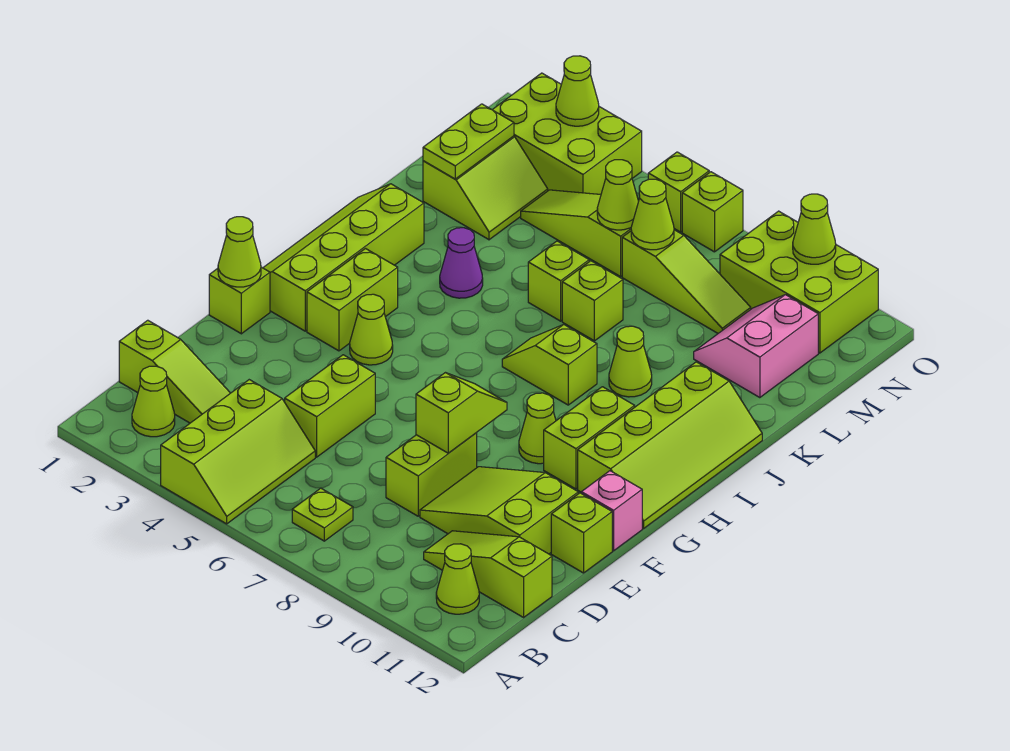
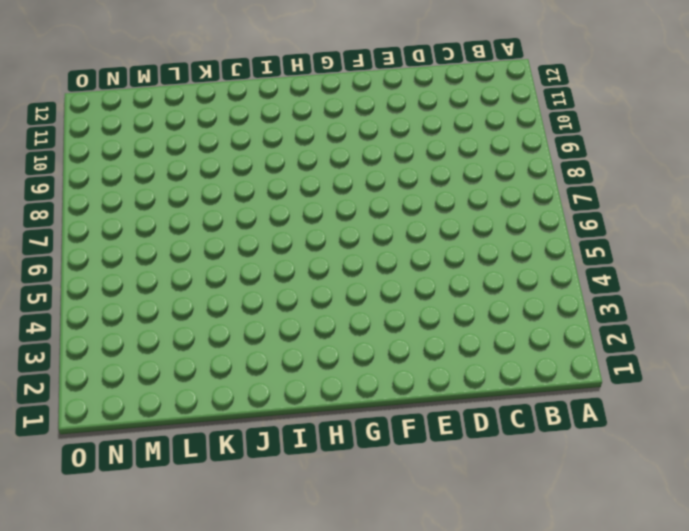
none -> lime 2x3 slope [161,380,315,524]
none -> lime 1x1 cone [132,366,175,437]
none -> lime 1x1 plate [292,488,353,541]
none -> lime 1x1 cone [436,544,479,614]

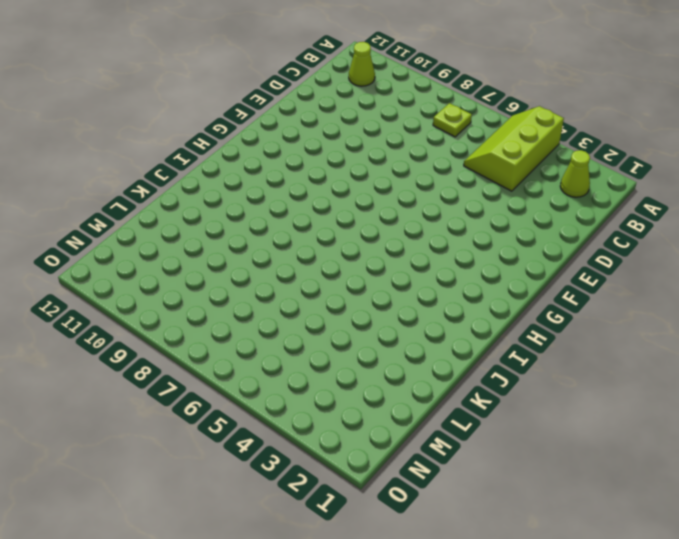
none -> lime 1x3 slope [119,320,230,423]
none -> lime 1x3 slope [424,531,552,617]
none -> lime 1x2 brick [285,355,375,457]
none -> lime 1x2 brick [386,433,477,516]

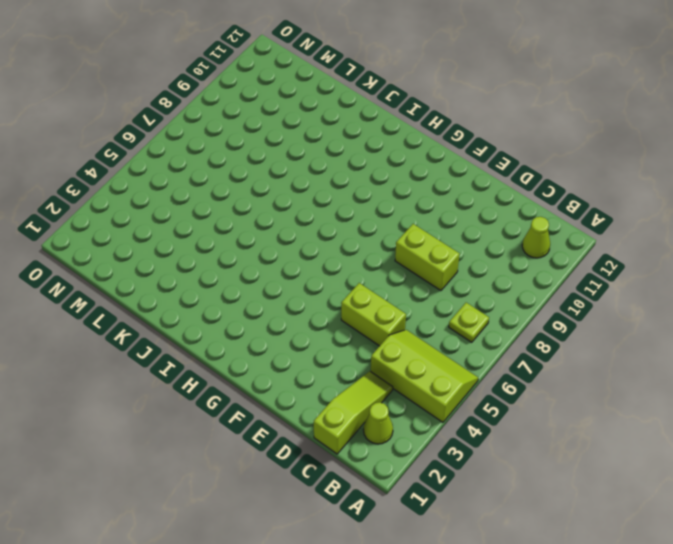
none -> lime 1x3 slope [424,531,552,617]
none -> lime 2x3 slope [420,467,578,554]
none -> lime 1x1 brick [551,493,612,573]
none -> lime 1x1 brick [209,267,270,334]

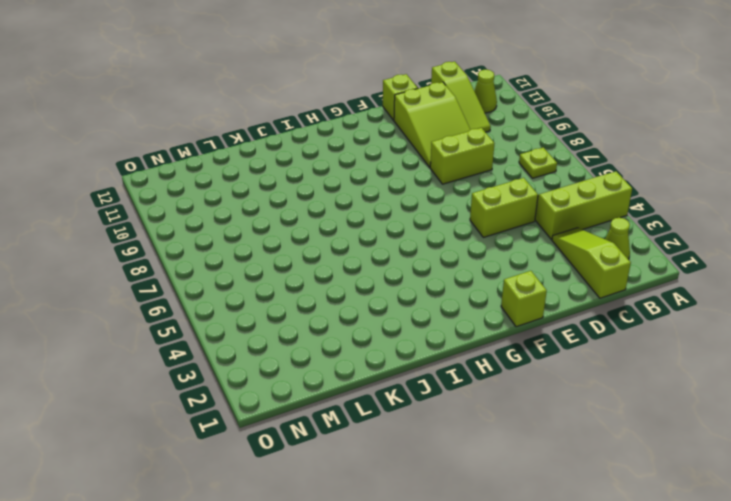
none -> pink 1x1 brick [581,471,642,551]
none -> lime 2x4 slope [263,184,424,331]
none -> lime 1x2 brick [307,249,398,351]
none -> lime 1x1 cone [350,294,393,365]

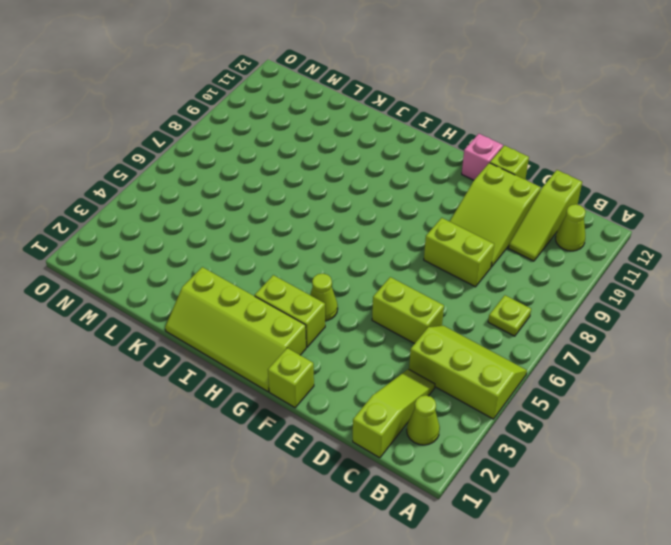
none -> lime 1x1 cone [519,393,556,464]
none -> lime 1x2 brick [544,387,635,489]
none -> lime 2x4 slope [578,362,762,528]
none -> lime 1x2 slope [502,325,597,405]

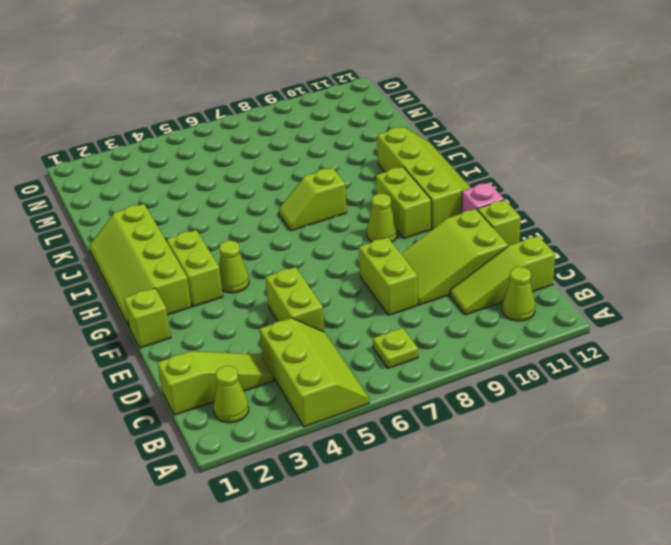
none -> purple 1x1 cone [440,228,483,298]
none -> lime 1x1 cone [609,326,652,397]
none -> lime 1x1 brick [528,241,589,321]
none -> lime 1x1 brick [562,261,623,341]

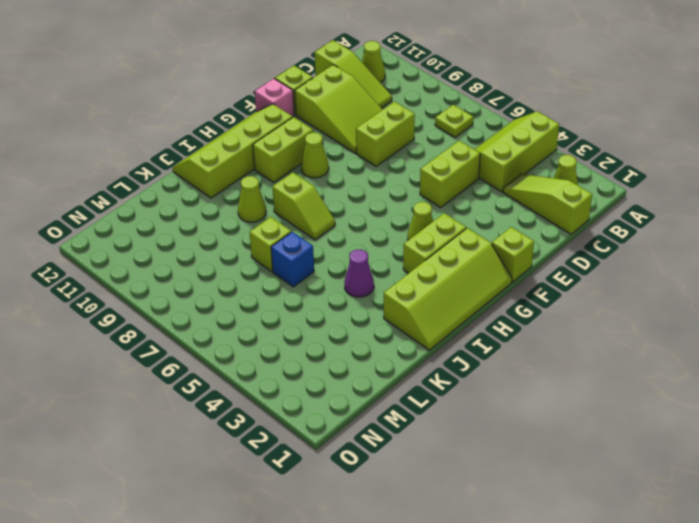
blue 1x1 brick [271,232,314,287] -> lime 1x1 brick [528,241,589,321]
none -> lime 2x2 slope [423,136,548,240]
none -> pink 2x2 slope [694,295,818,398]
none -> lime 1x3 slope [521,190,631,277]
none -> lime 1x3 slope [622,230,751,333]

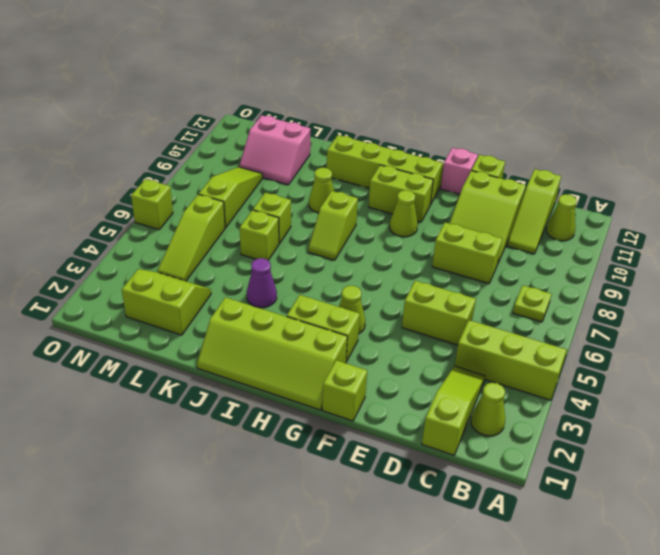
none -> lime 2x3 brick [492,73,642,194]
none -> lime 2x3 brick [720,211,878,353]
none -> lime 1x1 brick [682,172,743,252]
none -> lime 1x2 slope [416,373,507,453]

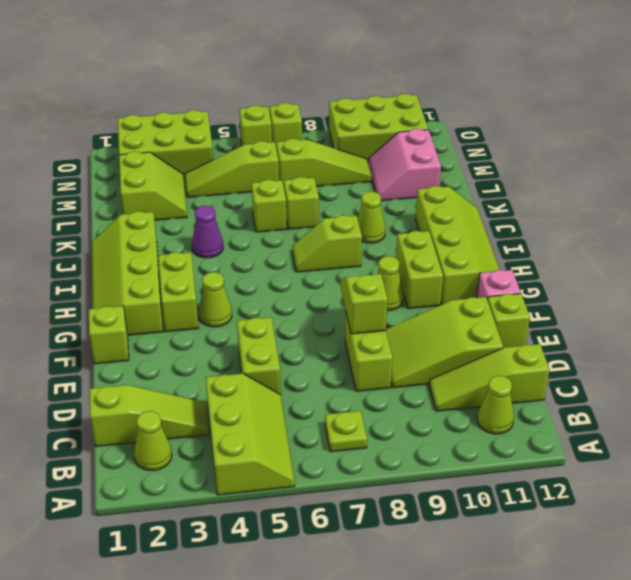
none -> lime 1x1 cone [218,217,261,287]
none -> lime 1x2 plate [423,104,514,179]
none -> lime 1x1 cone [597,160,639,230]
none -> lime 1x1 cone [631,179,674,250]

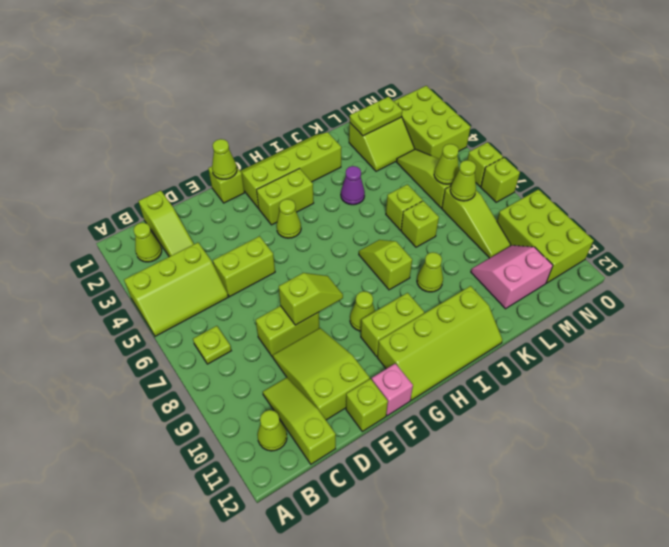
none -> lime 1x1 cone [556,56,599,126]
none -> lime 1x1 cone [793,194,836,264]

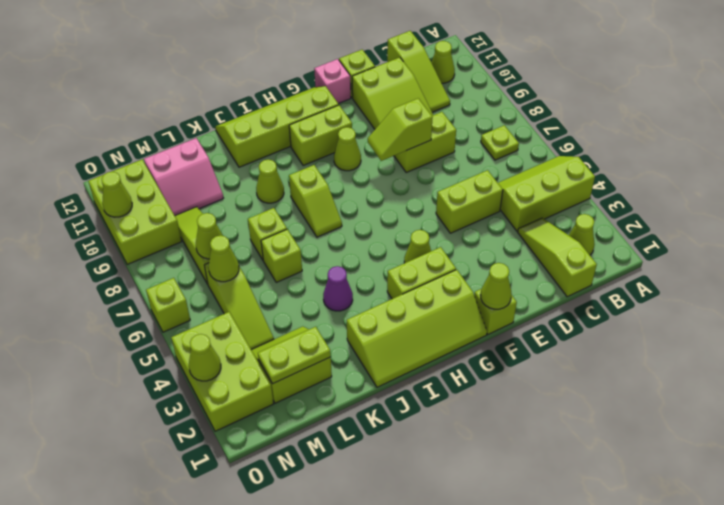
none -> lime 1x1 brick [682,172,743,252]

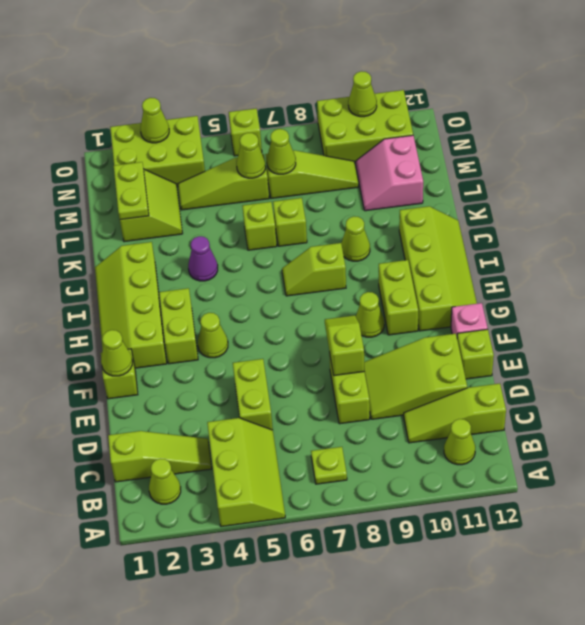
none -> lime 1x1 brick [682,172,743,252]

